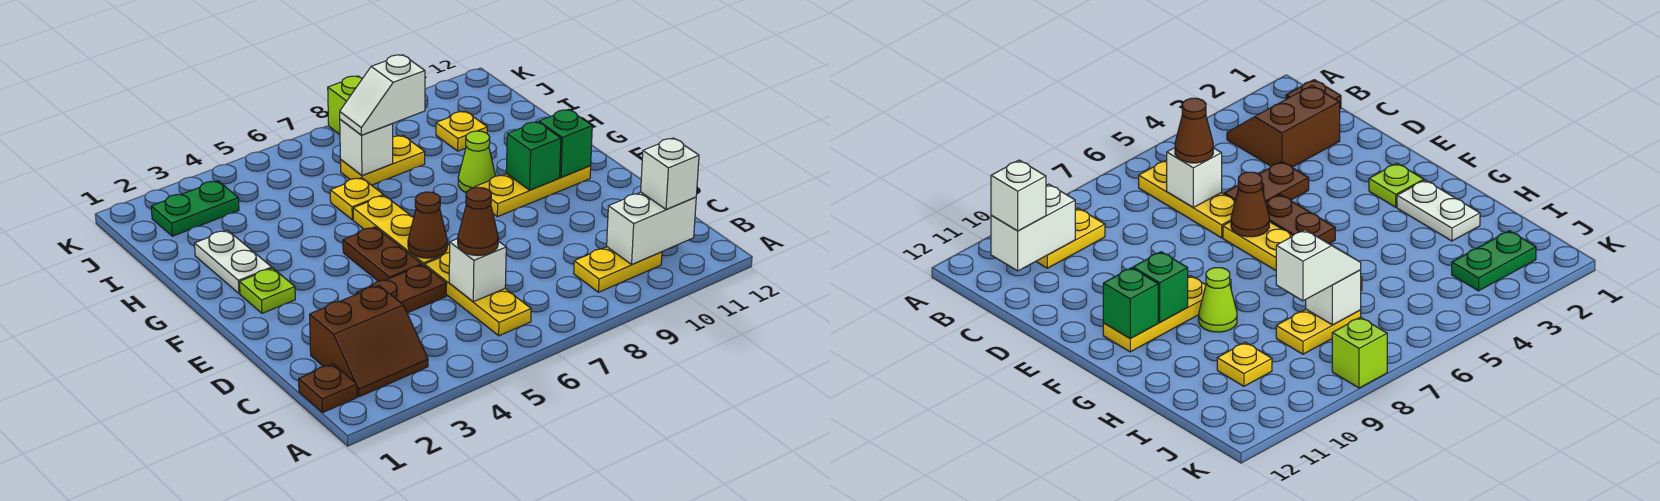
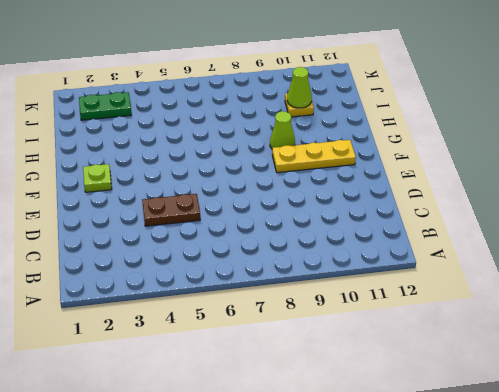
lime 1x1 cone [287,67,312,108] -> none
none -> brown 1x1 plate [299,364,357,412]
none -> brown 2x2 slope [310,285,428,397]
none -> yellow 1x3 plate [425,253,531,336]

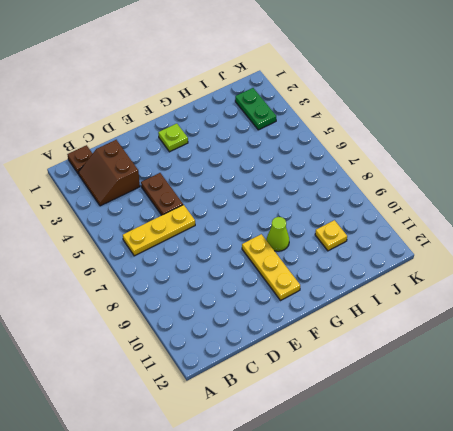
none -> yellow 1x2 plate [574,247,662,292]
none -> brown 1x2 plate [343,227,422,281]
none -> yellow 1x3 plate [353,196,450,266]

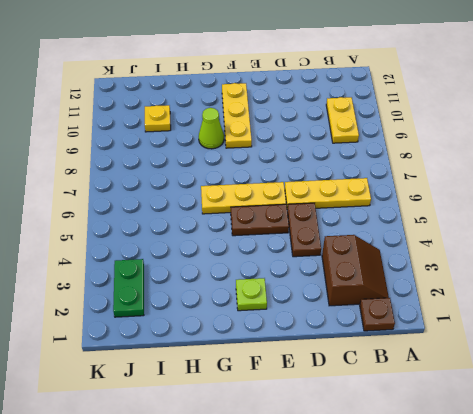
none -> white 1x2 plate [195,230,272,293]
none -> yellow 1x1 plate [330,178,383,220]
none -> yellow 1x2 plate [340,135,425,185]

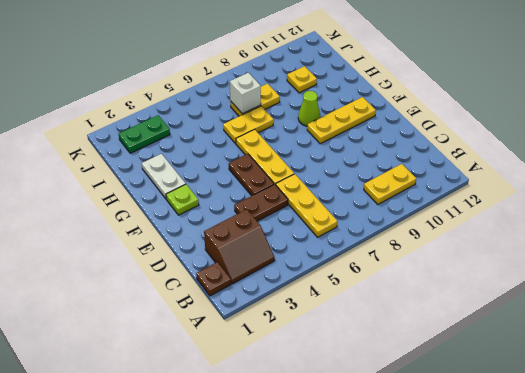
yellow 1x2 plate [223,106,274,144] -> yellow 1x1 plate [330,178,383,220]
none -> lime 1x1 brick [328,76,363,134]
none -> white 1x2 brick [607,192,696,264]
none -> white 1x1 brick [449,239,506,302]

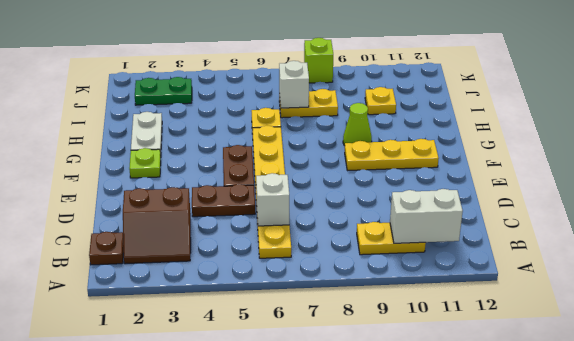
none -> brown 1x1 cone [408,192,447,258]
none -> green 1x1 brick [506,122,561,190]
none -> green 1x1 brick [539,109,592,178]

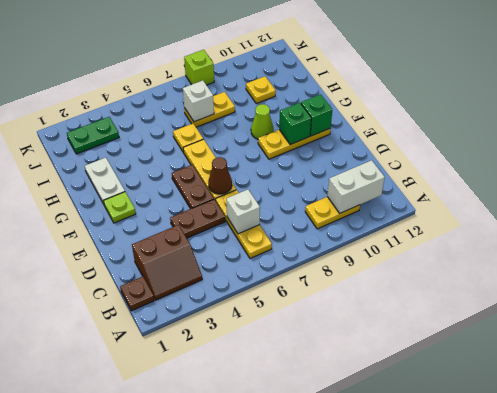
none -> white 1x1 brick [641,138,699,210]
none -> brown 1x1 cone [458,187,498,256]
none -> white 1x2 slope [340,55,425,135]

